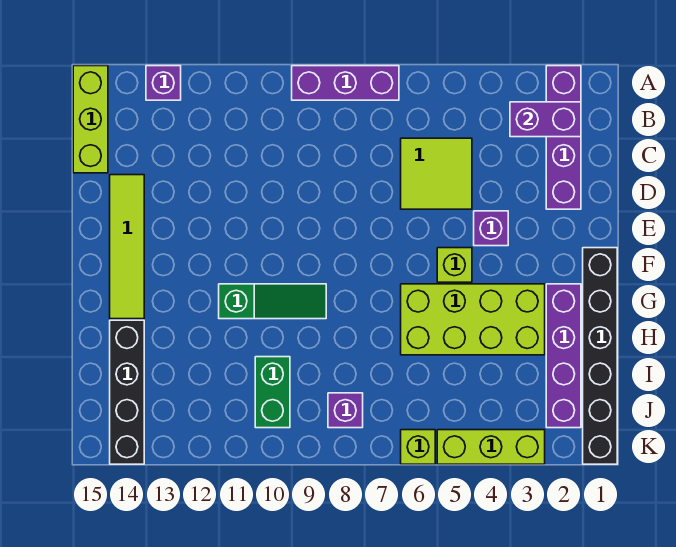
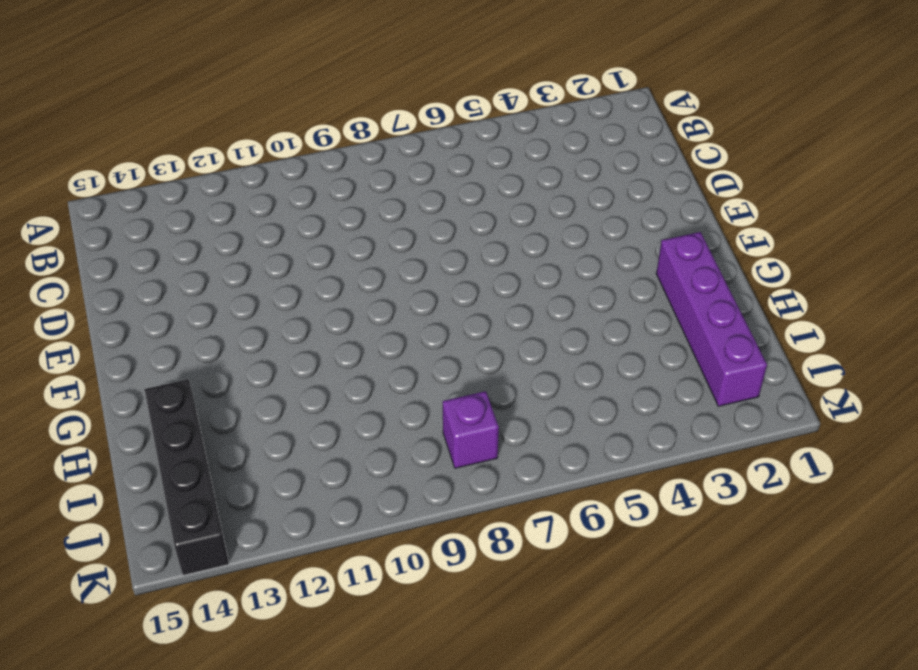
none -> purple 1x4 brick [546,66,581,209]
none -> purple 1x3 brick [292,66,399,100]
none -> purple 1x1 brick [146,66,181,100]

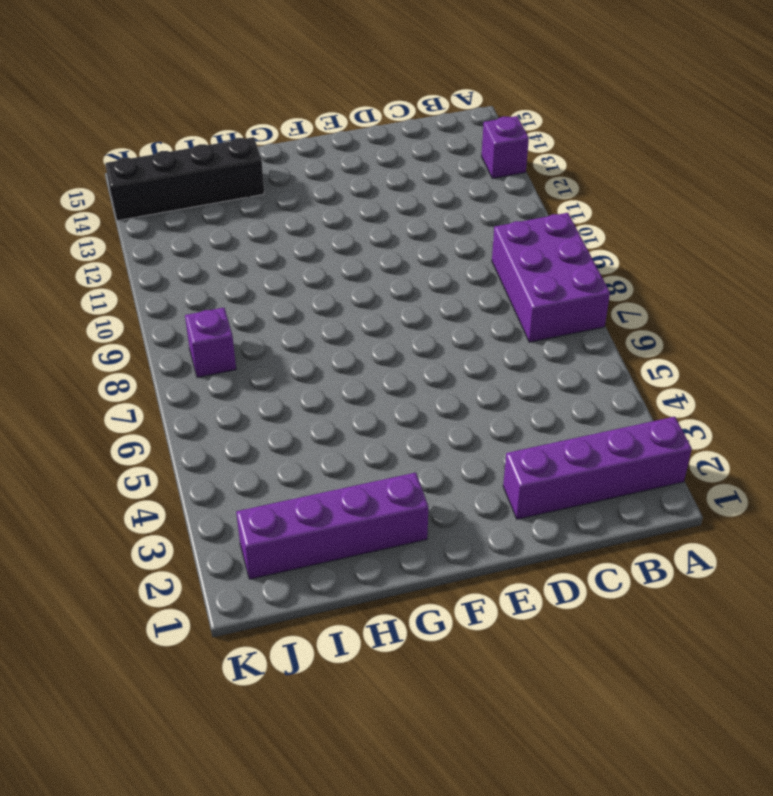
purple 2x3 brick [492,213,610,342] -> purple 1x3 brick [292,66,399,100]
none -> lime 1x3 brick [73,66,108,173]
none -> lime 2x2 tile [401,138,472,209]
none -> lime 1x4 tile [110,175,144,319]

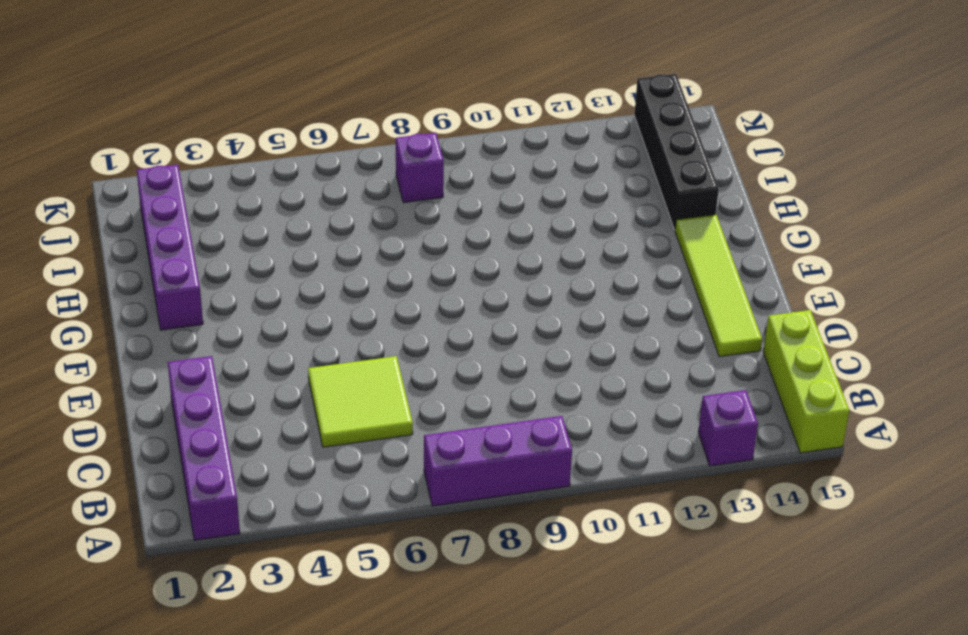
none -> purple 1x1 brick [474,211,508,246]
none -> black 1x6 brick [583,248,617,464]
none -> lime 1x1 brick [437,248,472,282]

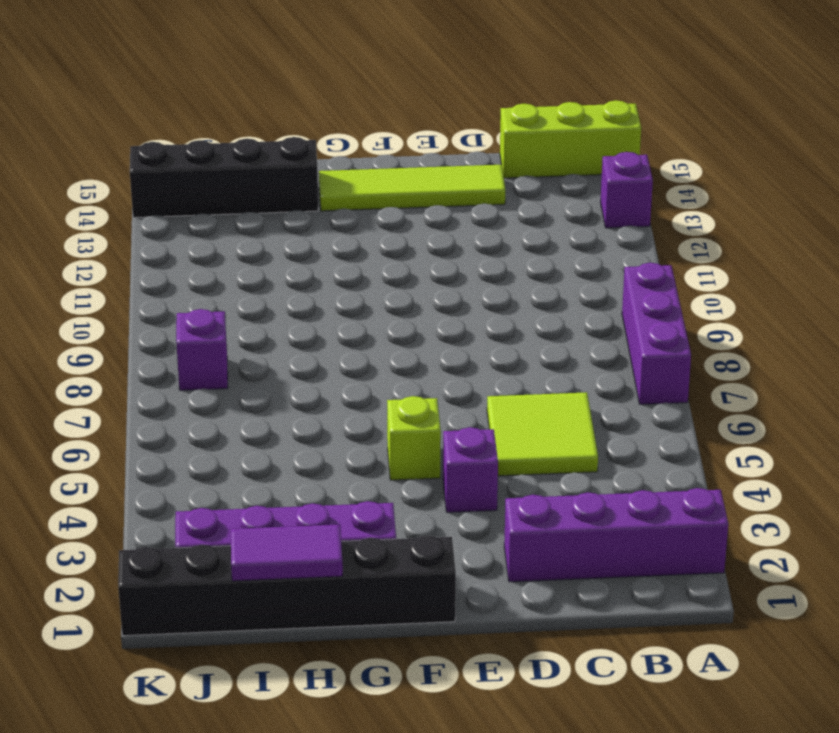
purple 1x2 tile [231,524,343,581] -> none
none -> lime 2x4 brick [401,284,545,355]
none -> green 1x3 slope [219,284,326,319]
none -> green 1x2 brick [255,357,290,428]

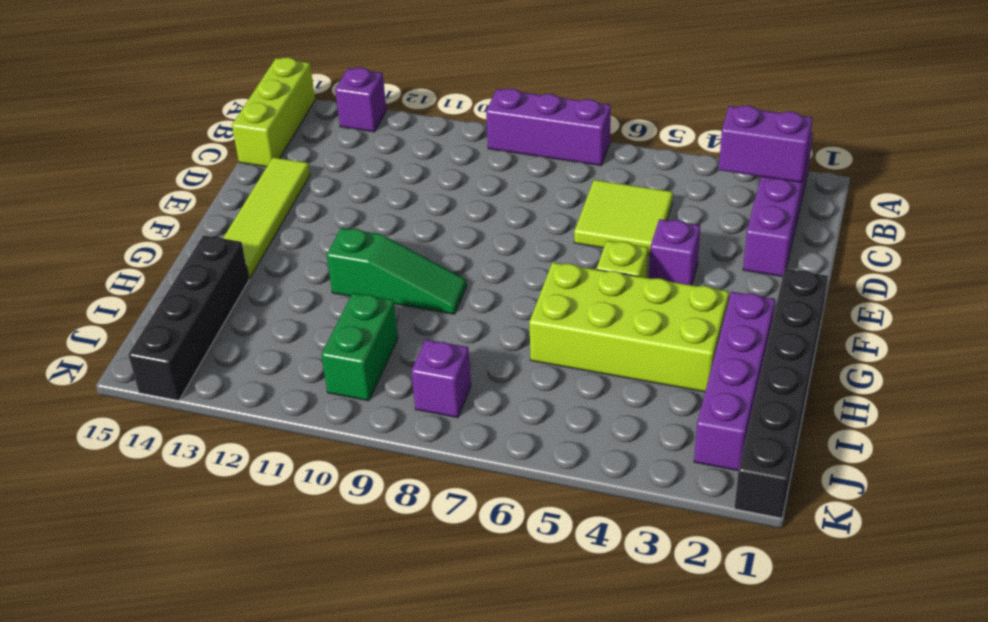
none -> lime 1x3 brick [437,430,545,464]
none -> lime 1x1 brick [401,430,435,464]

